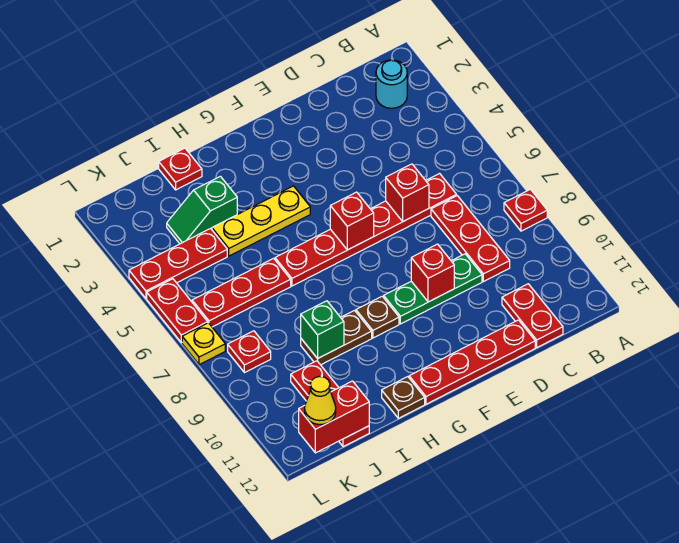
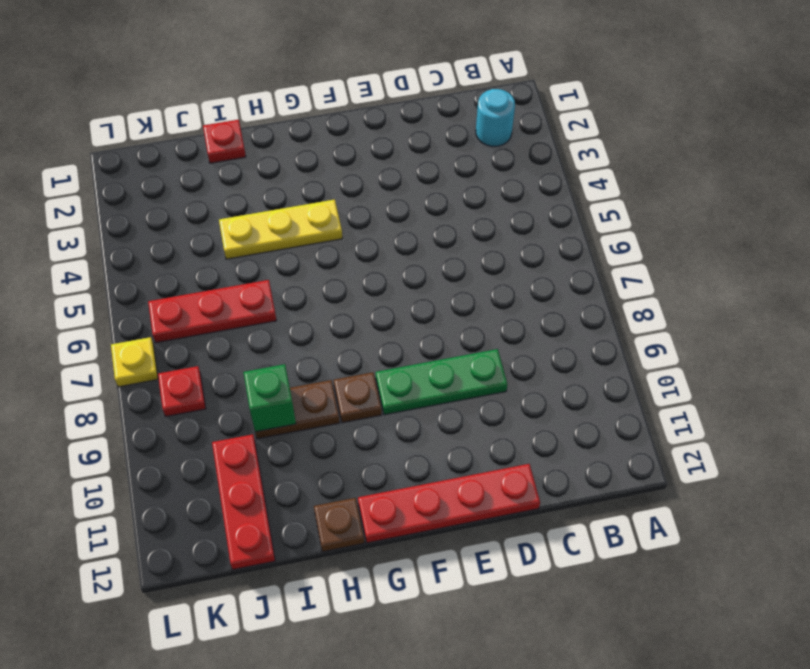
none -> red 1x1 plate [504,189,547,231]
none -> red 1x6 plate [275,174,457,286]
none -> red 1x3 plate [431,196,510,282]

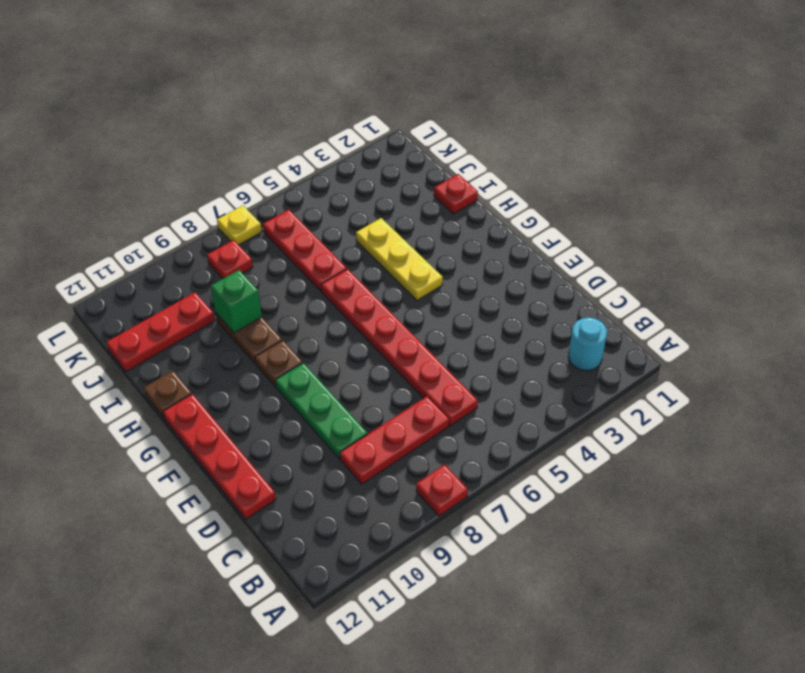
none -> red 1x2 plate [502,284,563,347]
none -> green 1x2 slope [167,176,237,244]
none -> red 1x3 plate [129,229,227,298]

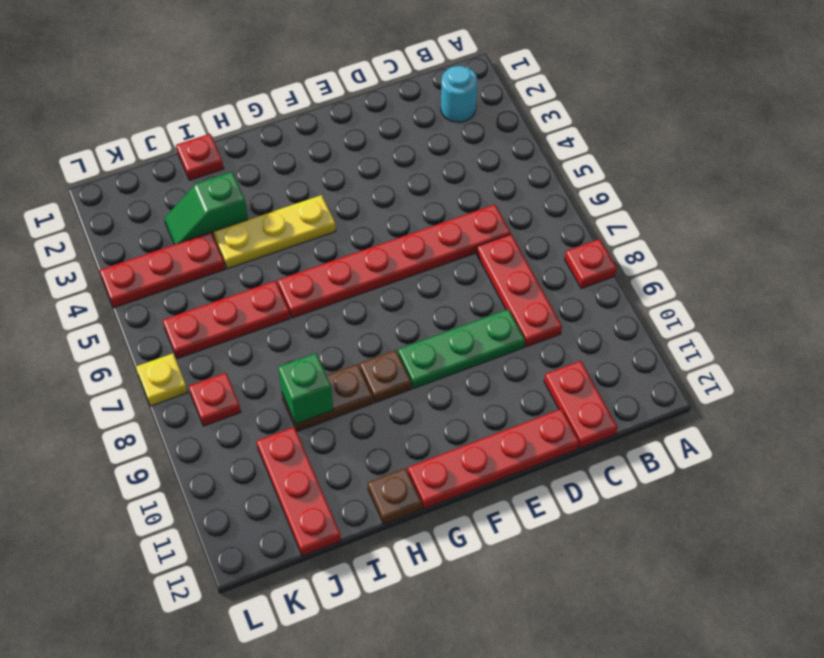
none -> red 1x2 plate [147,279,208,343]
none -> red 1x1 brick [386,164,429,221]
none -> red 1x1 brick [411,244,454,302]

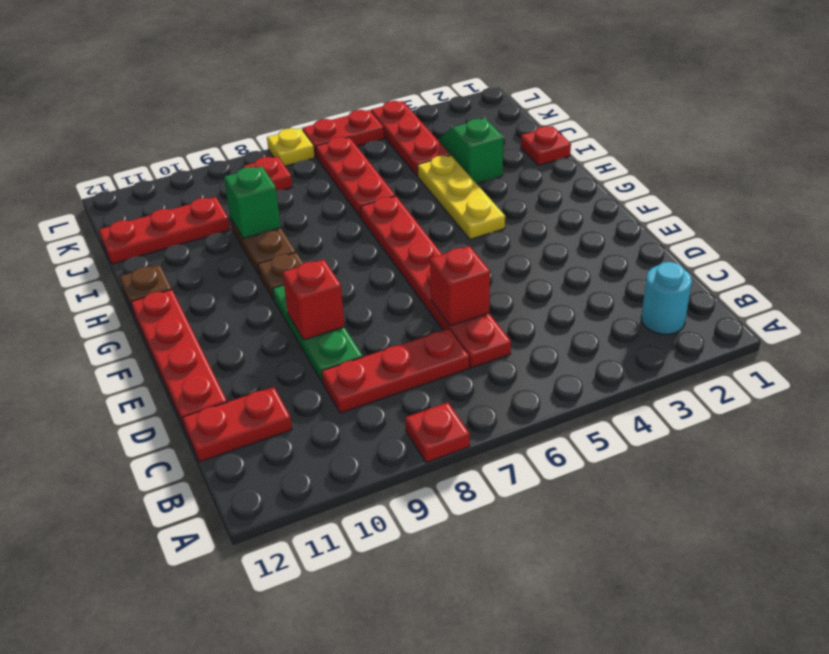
none -> red 1x1 brick [330,192,374,250]
none -> red 1x2 brick [299,381,369,453]
none -> yellow 1x1 cone [305,376,336,424]

